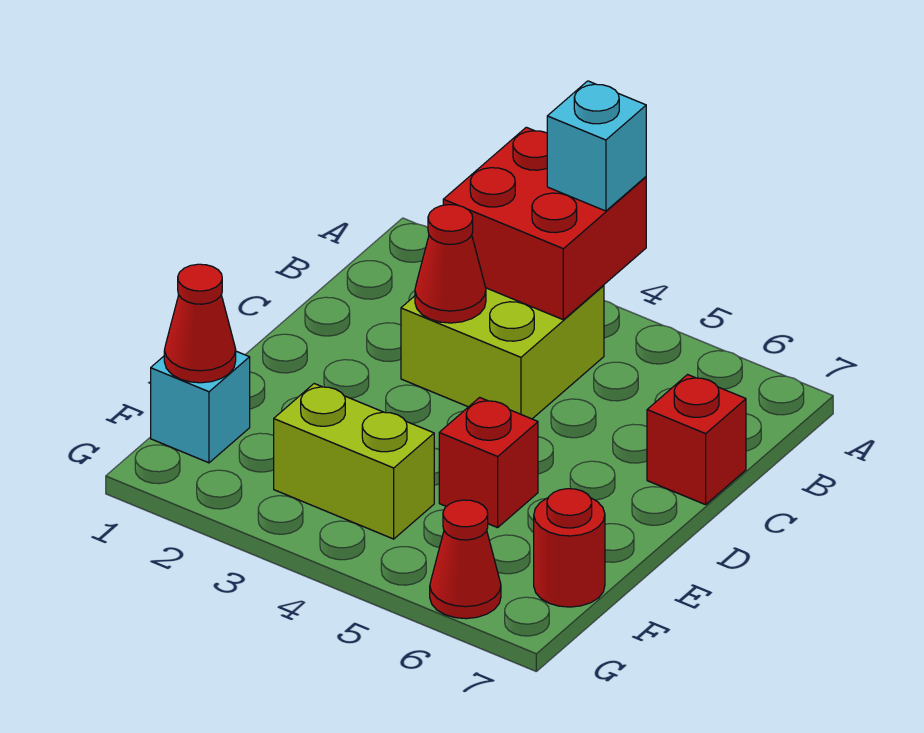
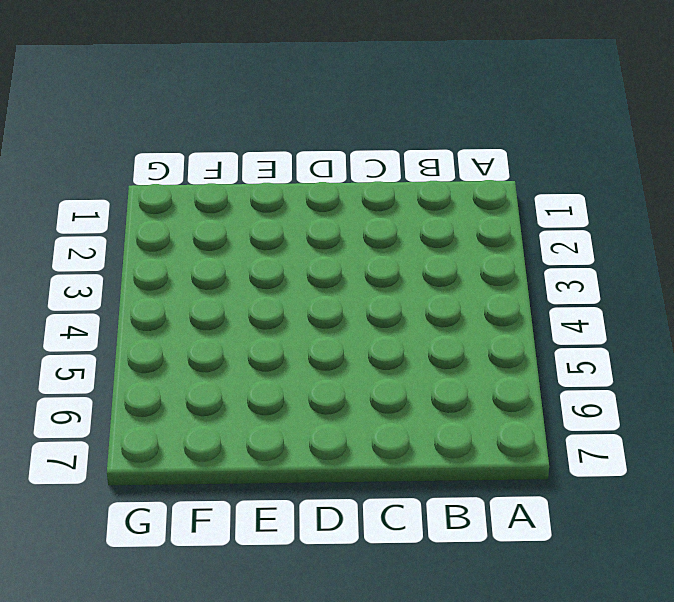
none -> lime 2x2 brick [401,285,604,419]
none -> red 1x1 brick [647,375,746,505]

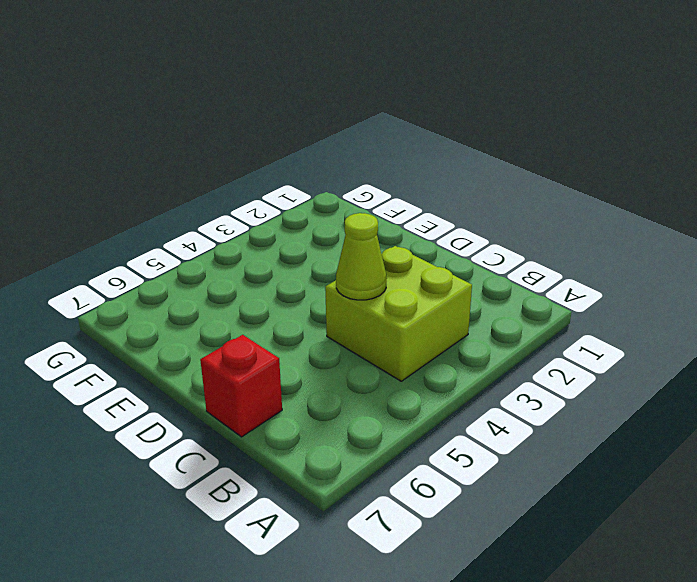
lime 1x1 cone [336,213,387,300] -> none
none -> red 1x1 brick [439,397,538,528]
none -> cyan 1x1 brick [151,351,250,463]

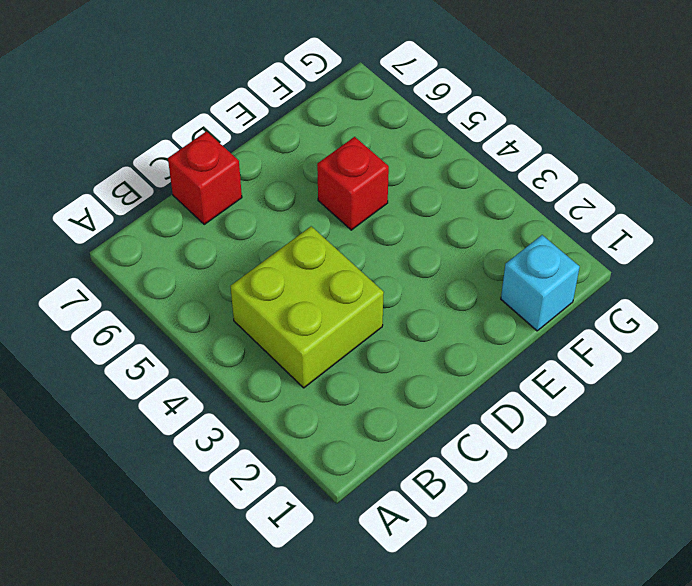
none -> lime 1x2 brick [274,384,434,539]
none -> red 1x1 round brick [534,489,605,607]

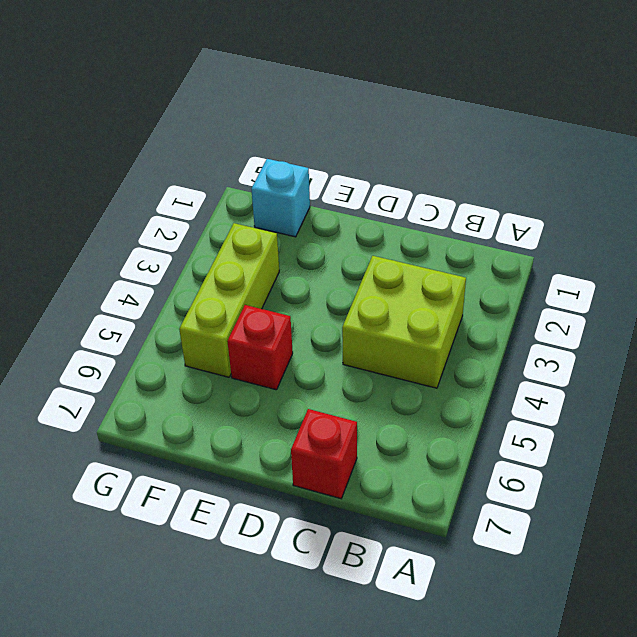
lime 1x3 brick [179,223,279,377] -> lime 1x2 brick [274,384,434,539]
none -> red 1x1 round brick [534,489,605,607]
none -> red 1x1 cone [430,500,501,619]

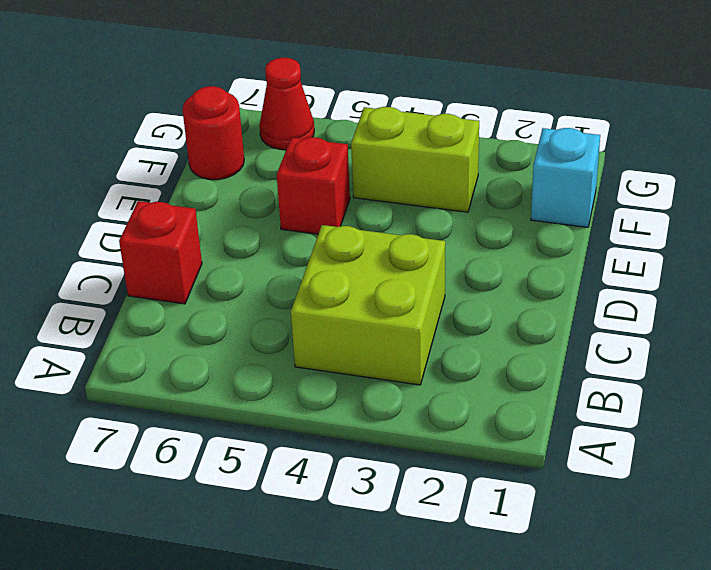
none -> red 2x2 brick [443,127,646,320]
none -> red 1x1 cone [415,205,486,323]

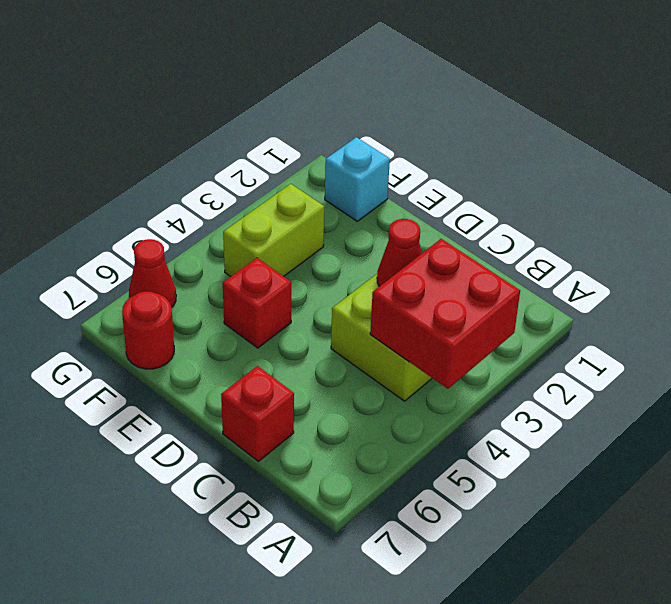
none -> red 1x1 cone [164,264,236,383]
none -> cyan 1x1 brick [547,81,646,211]

